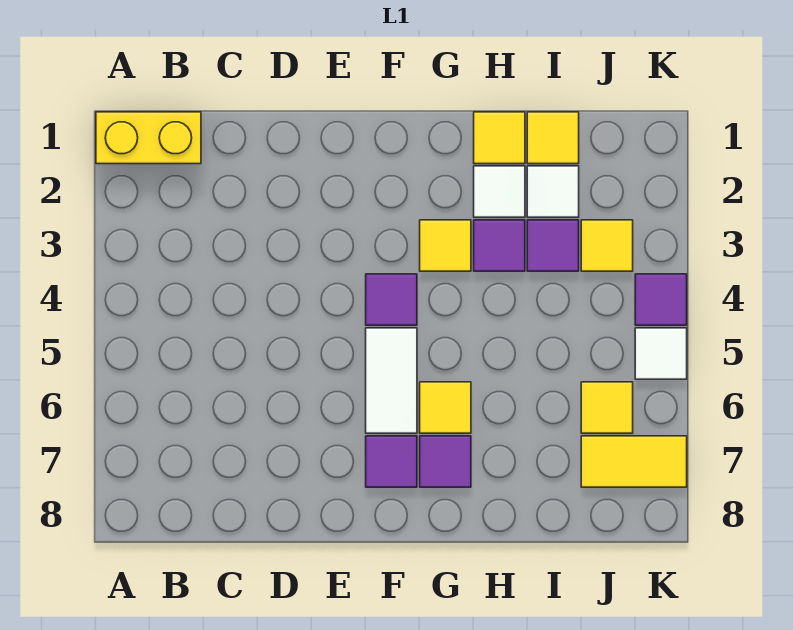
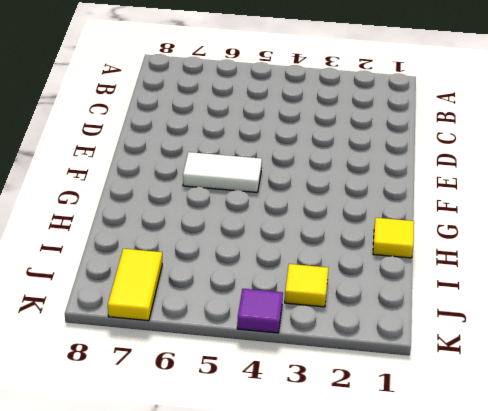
none -> yellow 1x2 brick [96,112,201,164]
none -> purple 1x1 tile [366,274,417,325]
none -> purple 1x1 tile [366,436,417,487]

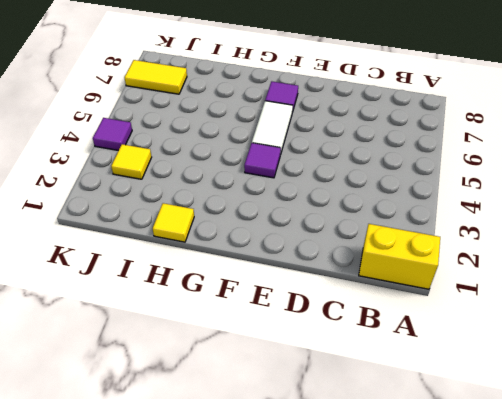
none -> yellow 1x1 tile [420,220,471,271]
none -> yellow 1x1 tile [420,382,471,433]
none -> purple 1x1 tile [420,436,471,487]

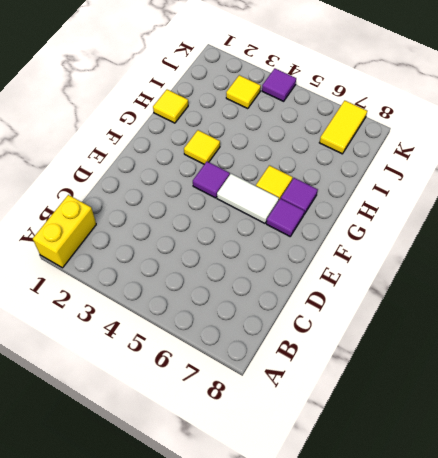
none -> white 1x1 tile [474,166,525,217]
none -> purple 1x1 tile [474,220,525,271]
none -> yellow 1x1 tile [527,112,579,164]

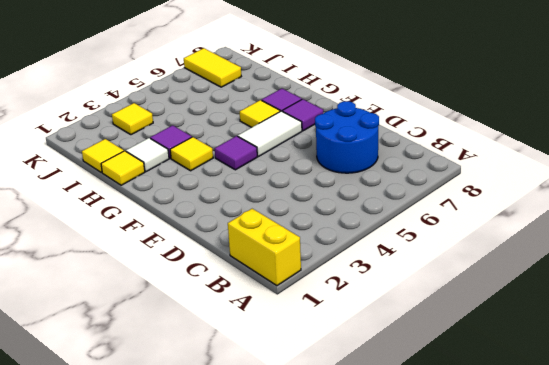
blue 2x2 round brick [315,101,379,173] -> none
none -> white 1x1 tile [527,166,579,217]
none -> purple 1x1 tile [527,220,579,271]
none -> yellow 1x1 tile [581,382,633,433]

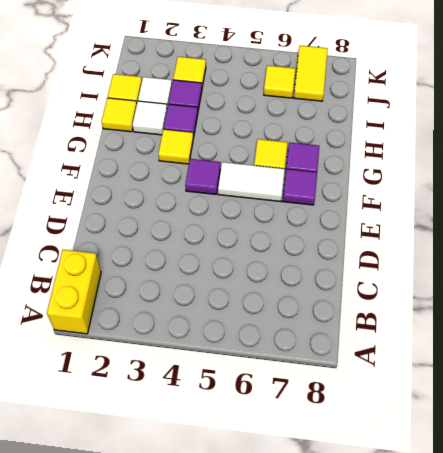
none -> purple 1x1 tile [635,274,687,325]
none -> white 1x1 tile [635,328,687,379]

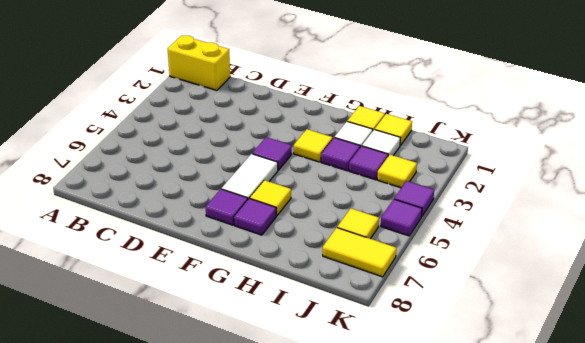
purple 1x1 tile [381,199,422,236] -> white 1x1 tile [635,328,687,379]

